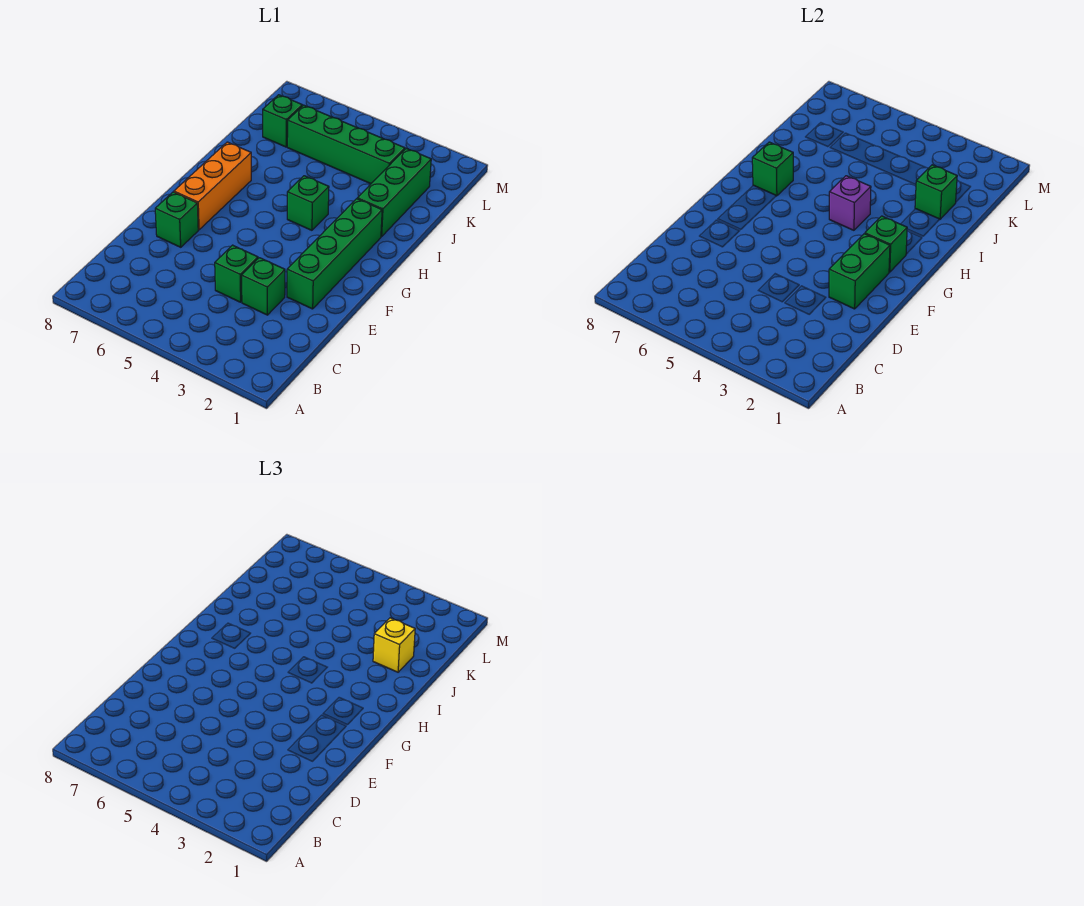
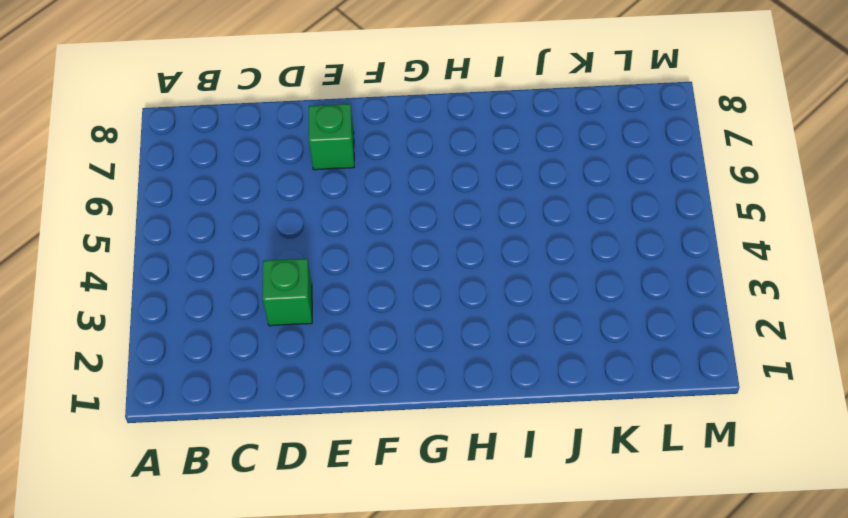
none -> green 1x1 brick [215,245,258,302]
none -> green 1x4 brick [287,199,382,309]
none -> orange 1x3 brick [174,142,251,230]

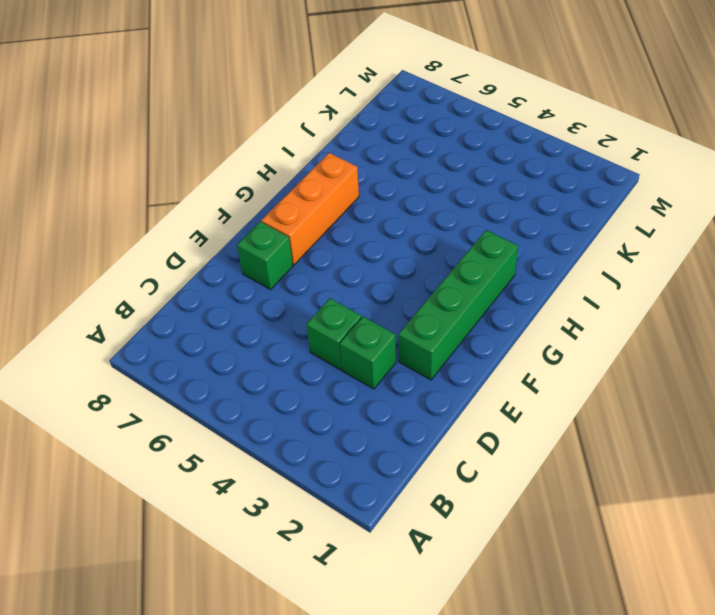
none -> green 1x1 brick [287,176,329,230]
none -> green 1x3 brick [357,148,431,237]
none -> green 1x4 brick [287,105,405,184]

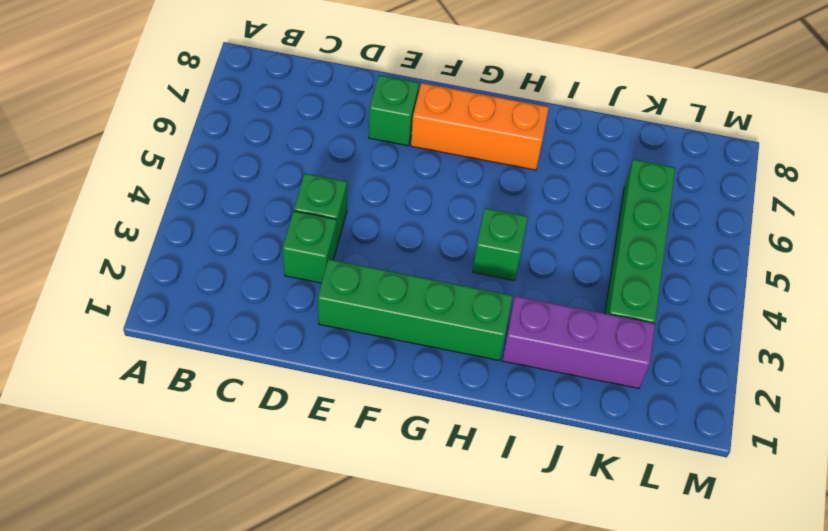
purple 1x3 brick [502,296,655,388] -> green 1x3 brick [357,148,431,237]
none -> green 1x1 brick [263,95,302,147]
none -> green 1x2 brick [829,234,890,309]
none -> green 1x1 brick [865,216,907,272]

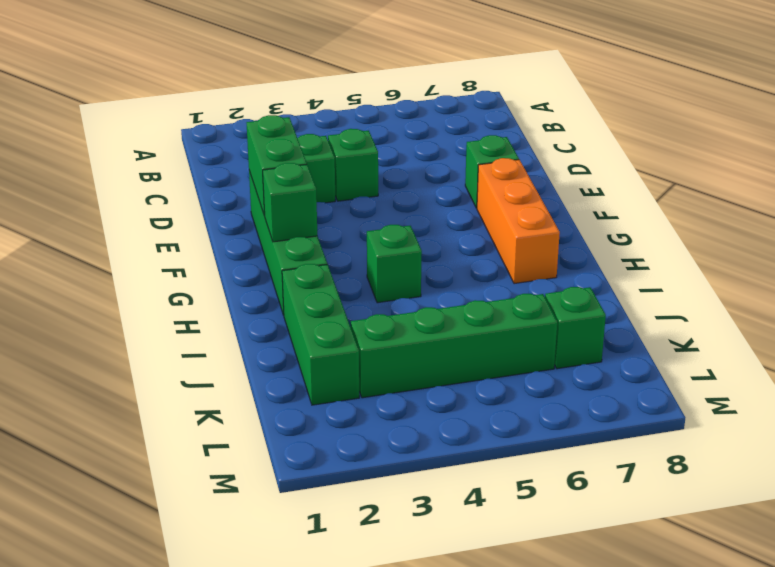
none -> purple 1x1 brick [829,176,871,230]
none -> green 1x1 brick [752,142,793,196]
none -> green 1x1 brick [915,165,957,219]

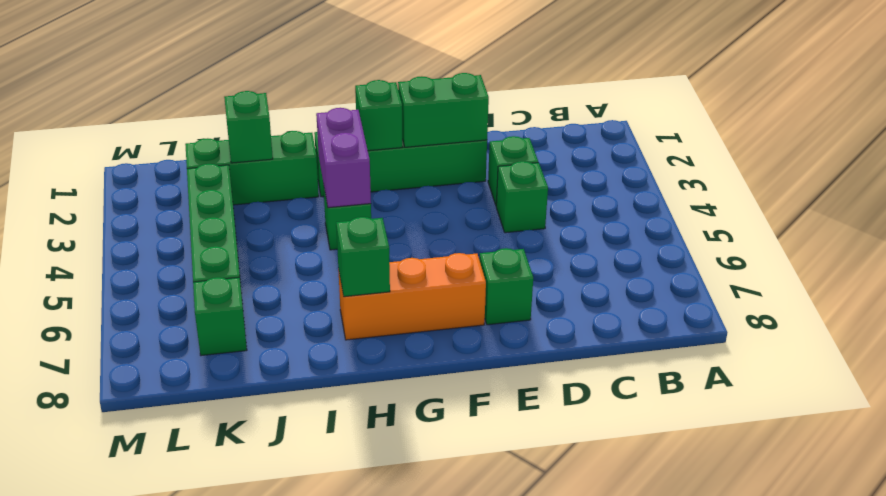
purple 1x2 brick [316,108,371,208] -> purple 1x1 brick [829,176,871,230]
none -> yellow 1x1 brick [373,618,415,672]

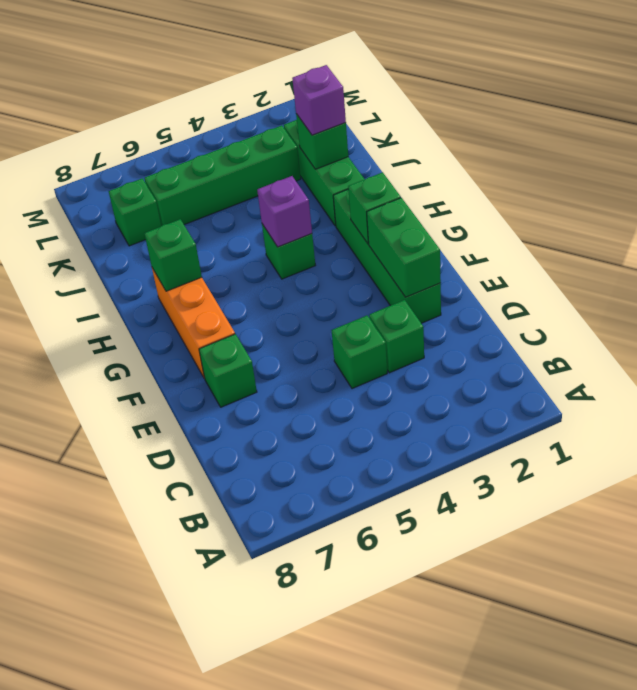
purple 1x1 brick [292,65,346,135] -> yellow 1x1 brick [373,618,415,672]

